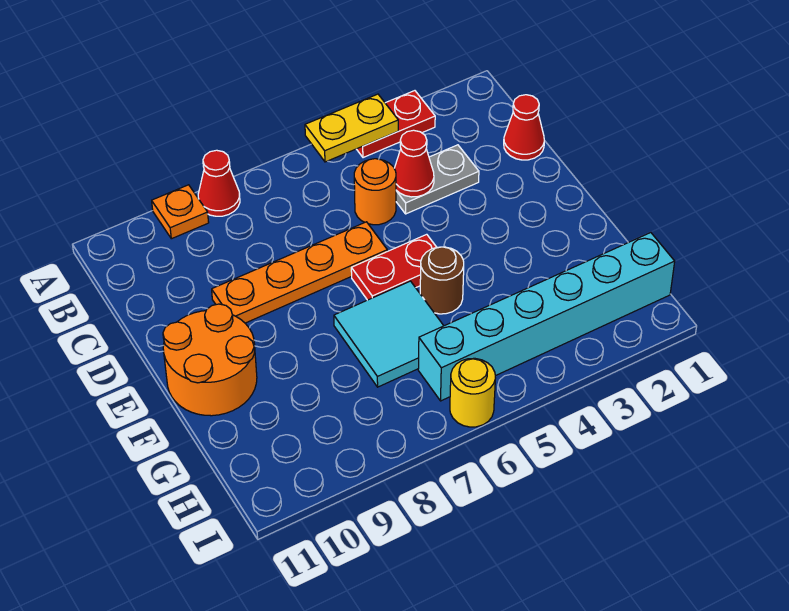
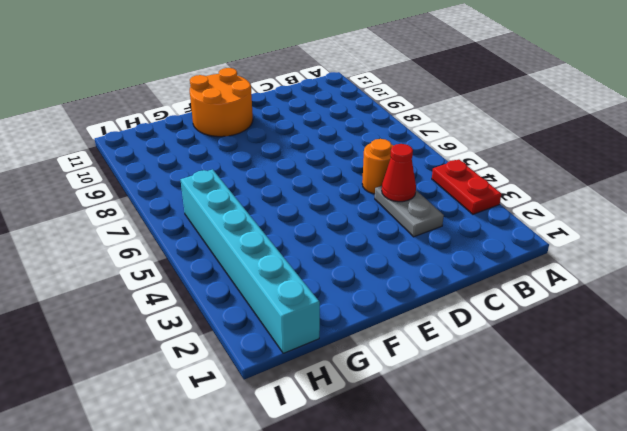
none -> red 1x1 cone [198,150,240,216]
none -> orange 1x1 plate [152,185,209,239]
none -> red 1x1 cone [504,95,544,160]

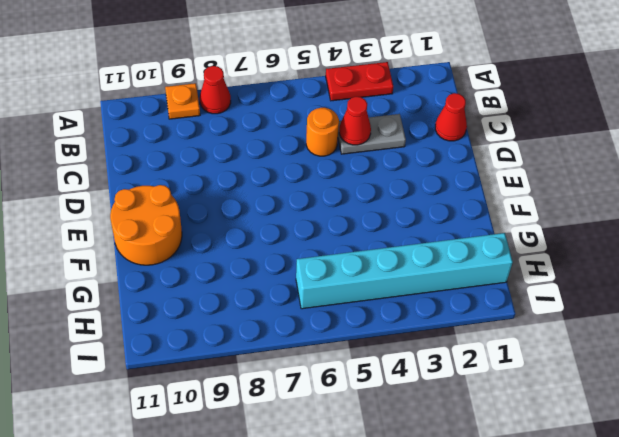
none -> orange 1x4 plate [212,222,387,323]
none -> red 1x2 plate [351,234,437,300]
none -> brown 1x1 round brick [420,247,464,314]

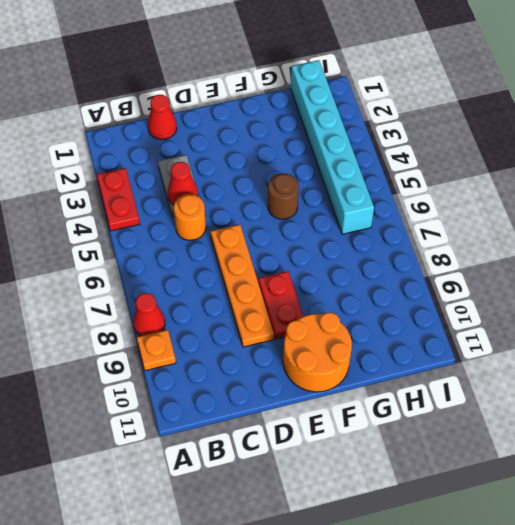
red 1x2 plate [258,271,303,339] -> red 1x2 plate moved to [351,234,437,300]
none -> cyan 2x2 tile [334,281,444,387]
none -> yellow 1x1 round brick [450,358,495,427]
none -> yellow 1x2 plate [305,94,398,162]

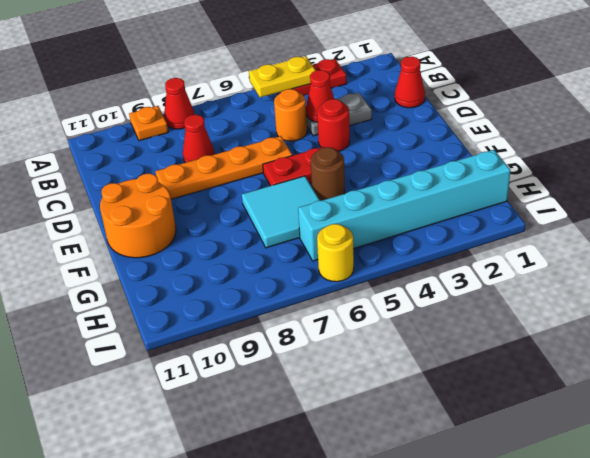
red 1x1 cone [183,114,215,163] -> none
red 1x1 round brick [317,99,350,151] -> none

